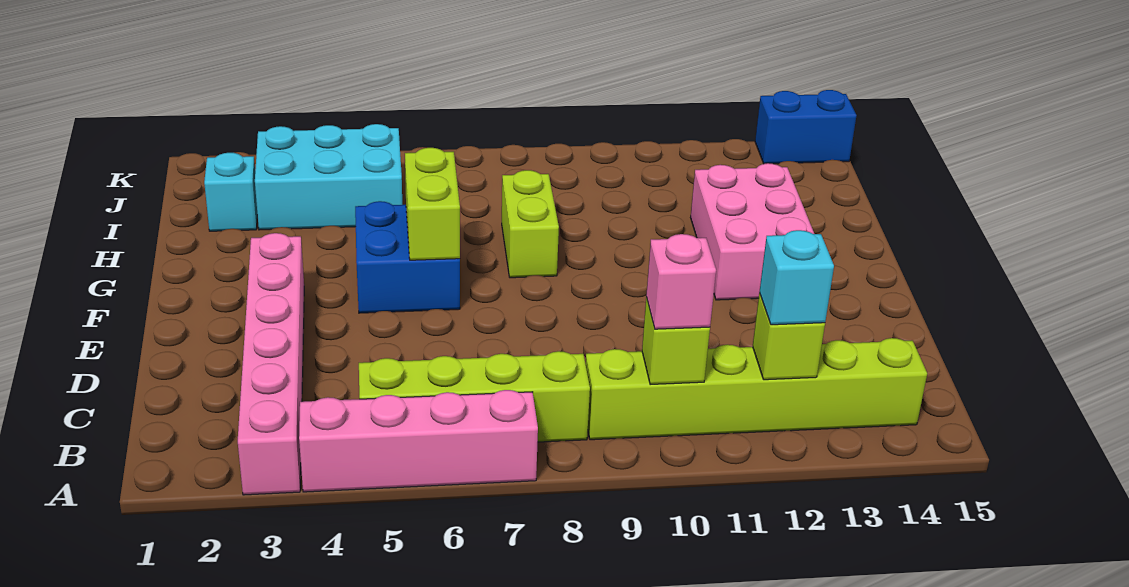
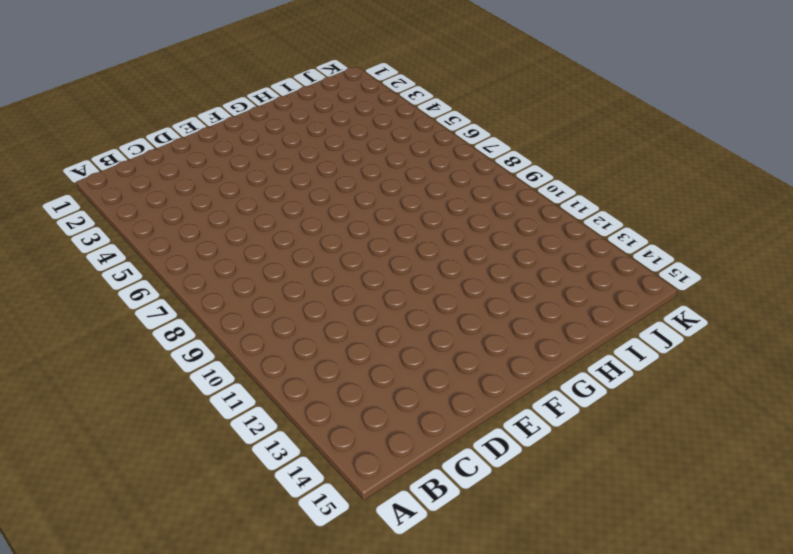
none -> pink 1x6 brick [238,233,304,495]
none -> pink 1x4 brick [299,390,538,492]
none -> lime 1x4 brick [359,351,590,442]

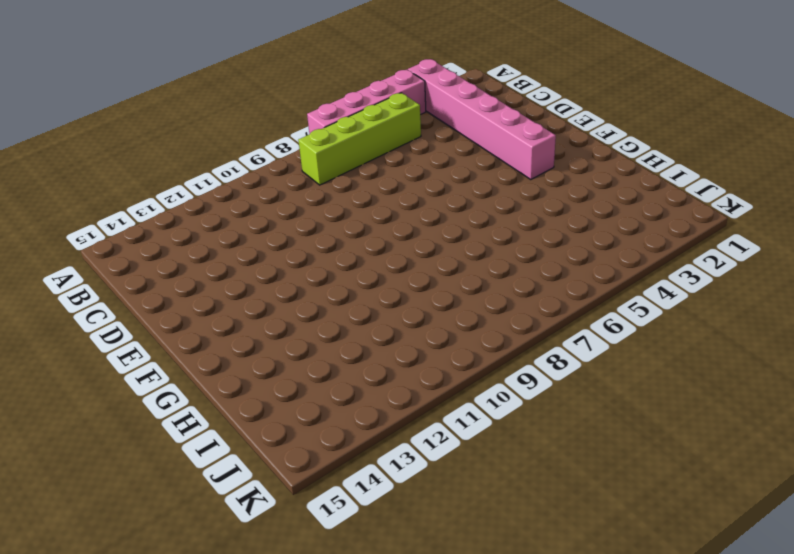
none -> lime 1x6 brick [586,338,927,440]
none -> blue 2x2 brick [355,201,460,313]
none -> pink 2x3 brick [691,163,814,300]

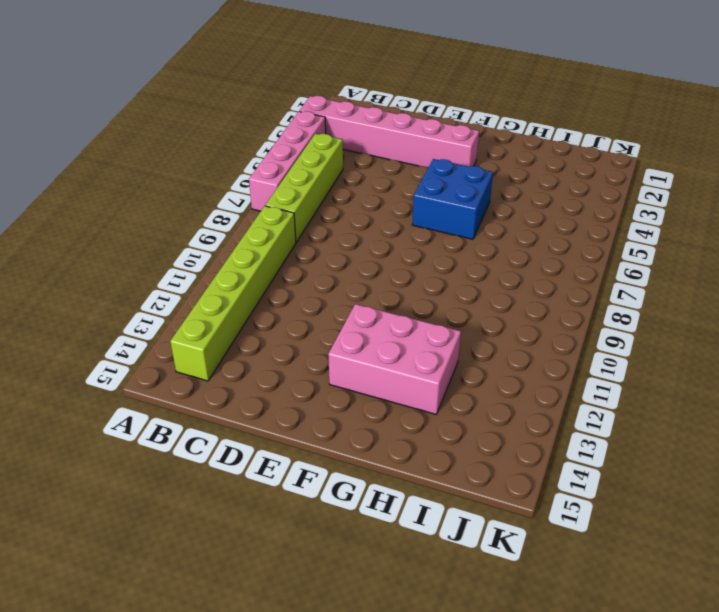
none -> lime 1x2 brick [502,170,559,278]
none -> cyan 1x1 brick [204,153,257,231]
none -> cyan 2x3 brick [255,124,402,230]

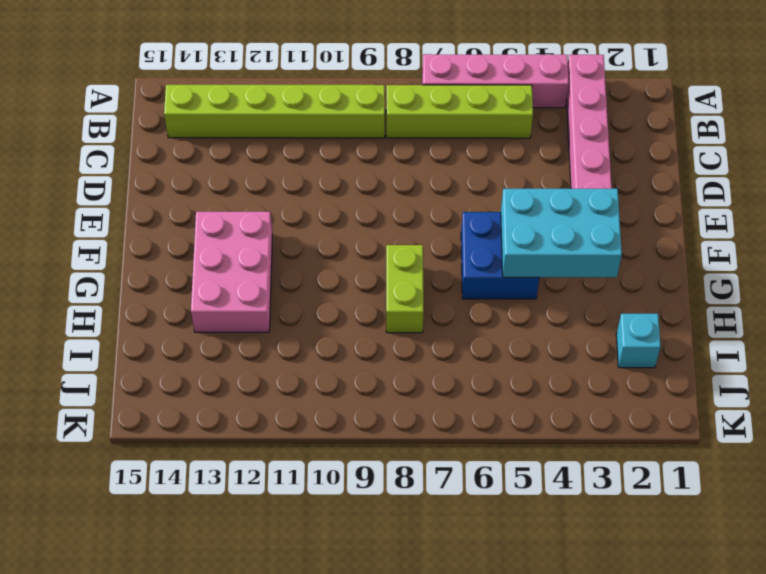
cyan 2x3 brick [501,189,622,277] -> cyan 2x3 brick moved to [255,124,402,230]
none -> blue 1x2 brick [755,90,856,164]
none -> lime 1x1 brick [642,298,710,385]
none -> lime 1x1 brick [753,293,825,380]

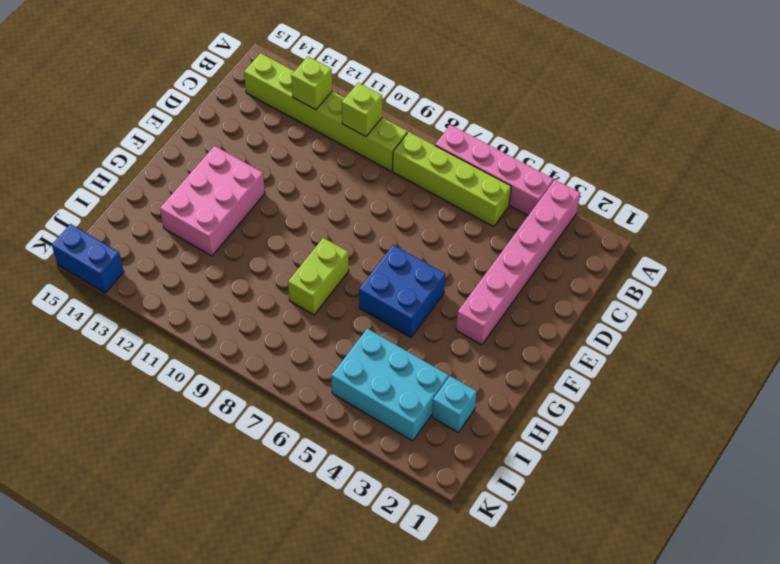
none -> lime 1x2 brick [405,148,460,260]
none -> pink 1x1 brick [646,234,716,329]
none -> cyan 1x1 brick [759,230,834,325]

